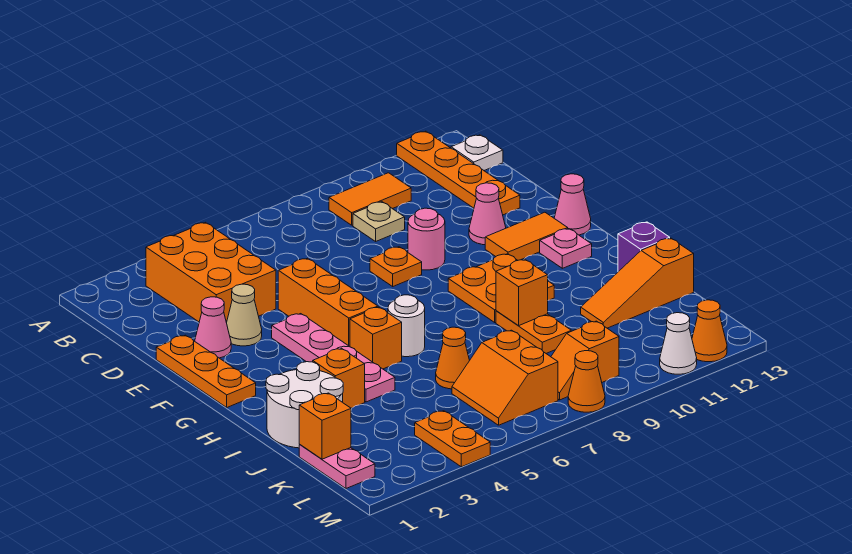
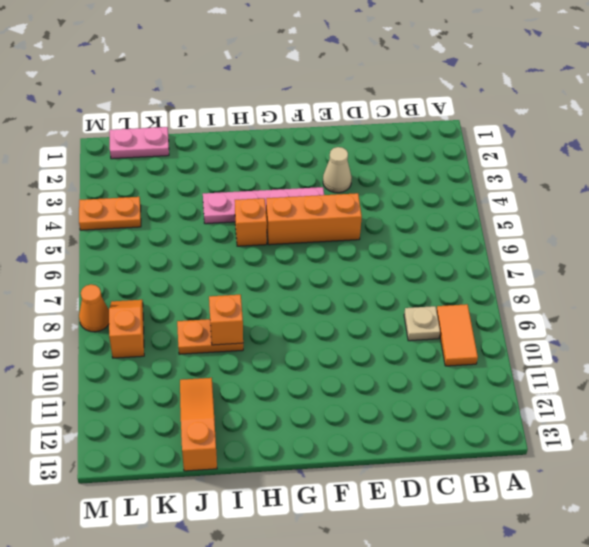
none -> orange 1x4 plate [397,131,520,215]
none -> orange 2x3 brick [146,222,276,323]
none -> white 1x1 plate [451,135,503,170]
none -> orange 1x3 plate [156,335,256,407]

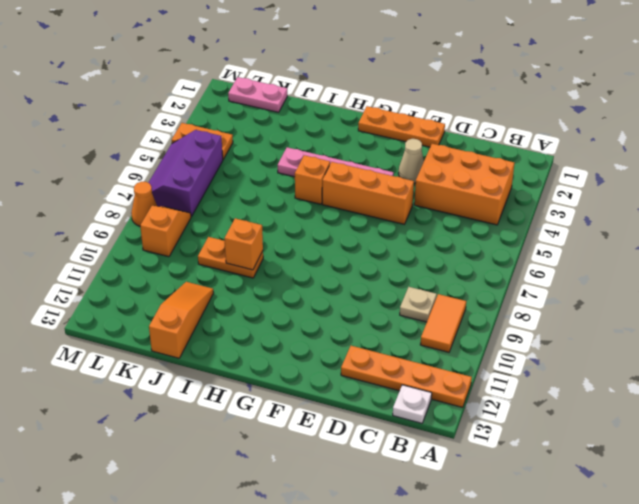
purple 2x3 slope [148,130,223,217] -> orange 2x2 slope [452,330,558,425]
none -> pink 1x1 cone [195,297,231,358]
none -> orange 1x1 plate [370,247,422,286]
none -> pink 1x1 round brick [408,208,445,270]
none -> pink 1x1 cone [469,183,506,245]

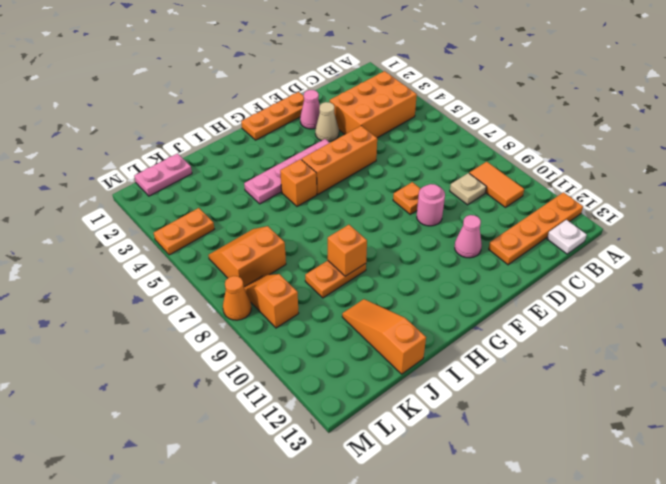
none -> orange 1x2 tile [485,212,568,260]
none -> pink 1x1 cone [554,174,591,235]
none -> orange 2x2 plate [448,254,554,322]
none -> pink 1x1 plate [540,229,592,268]

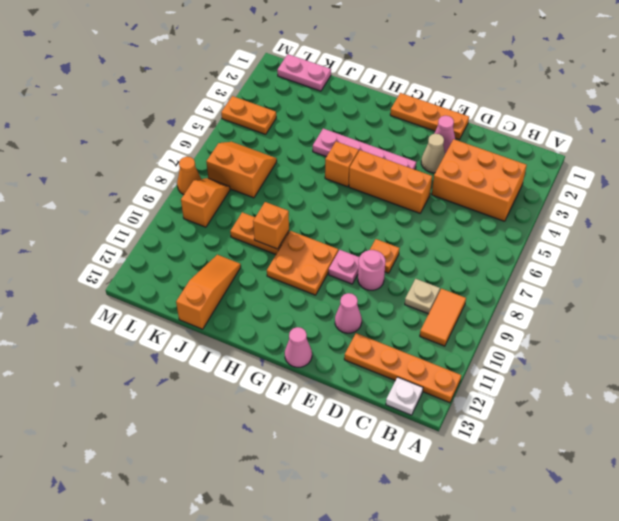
pink 1x1 plate [329,250,359,284] -> pink 1x1 plate moved to [540,229,592,268]
none -> orange 1x2 tile [485,212,568,260]
none -> white 1x1 round brick [388,295,425,357]
none -> white 2x2 round brick [266,362,343,448]
none -> orange 1x1 brick [313,348,365,408]

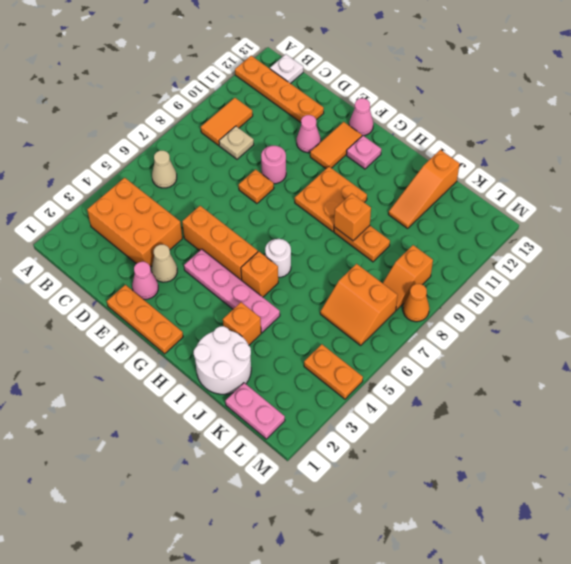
tan 1x1 cone [152,151,177,188] -> none
none -> purple 1x1 brick [618,222,670,272]
none -> orange 1x1 cone [436,327,470,389]
none -> white 1x1 cone [660,313,697,374]
none -> orange 1x1 cone [692,300,727,362]

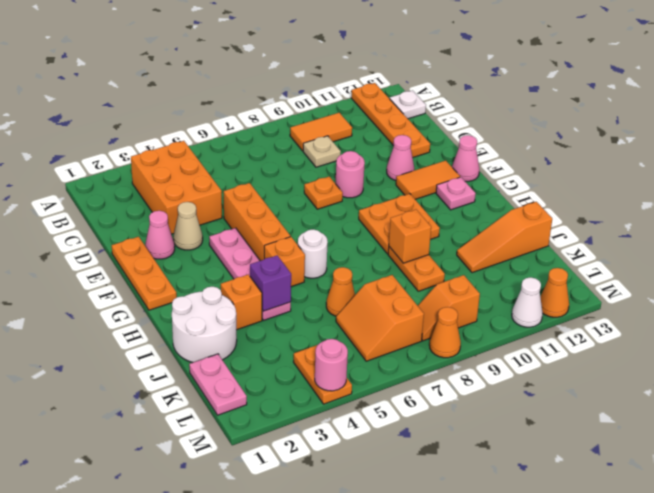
purple 1x1 brick [250,256,291,311] -> purple 1x1 brick moved to [618,222,670,272]
pink 1x1 round brick [315,339,348,391] -> none
none -> orange 1x1 brick [299,393,351,459]

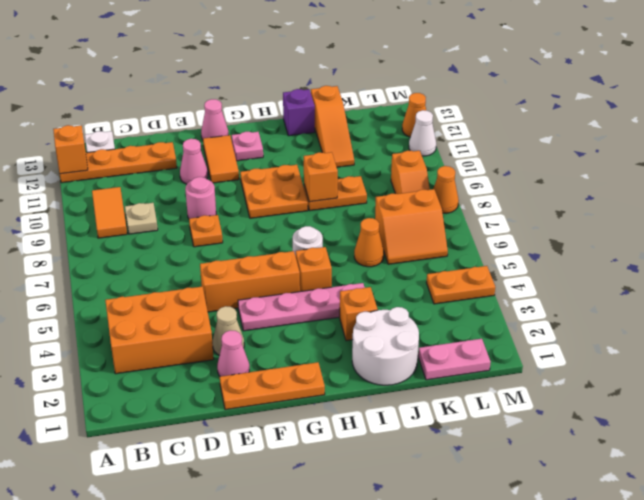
orange 1x1 brick [53,125,88,174] -> orange 1x1 brick moved to [299,393,351,459]

